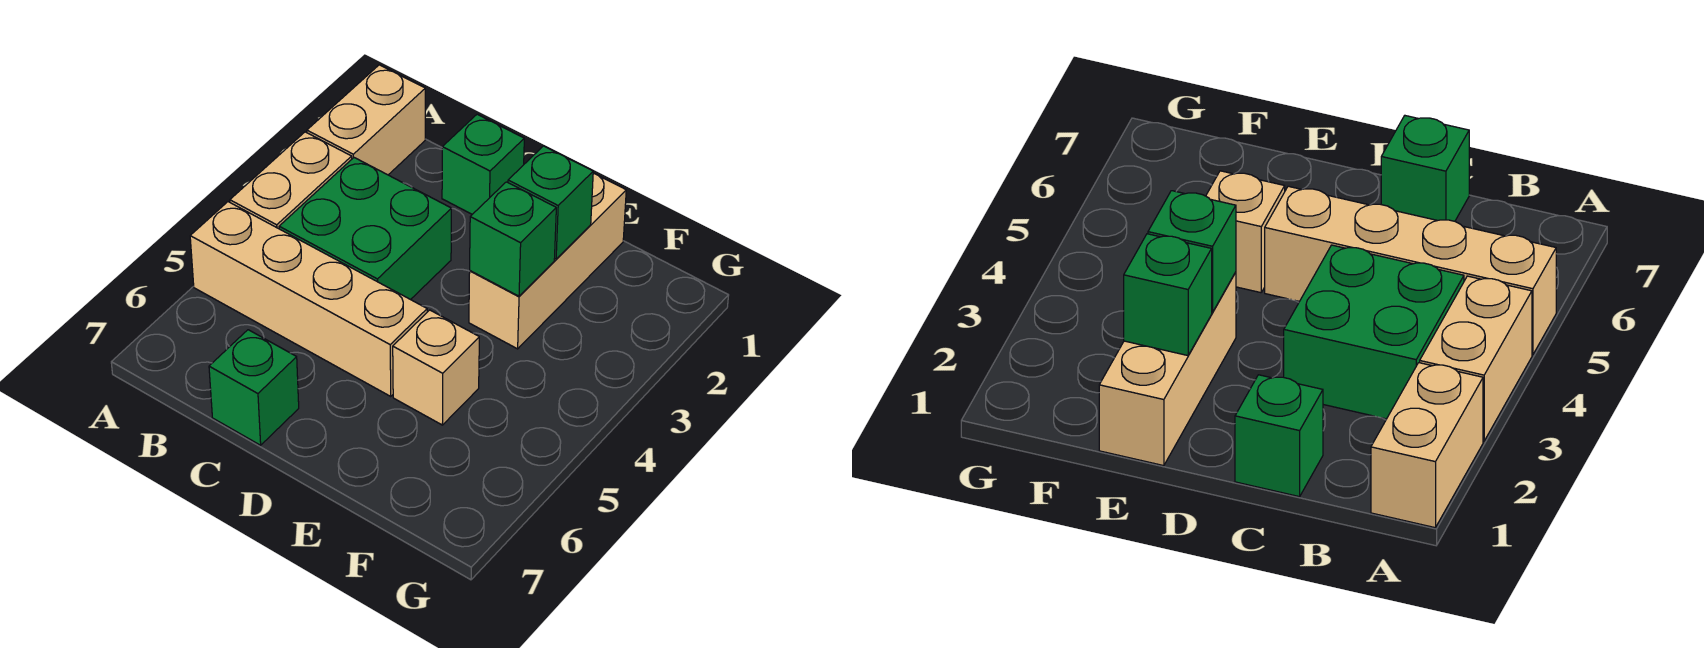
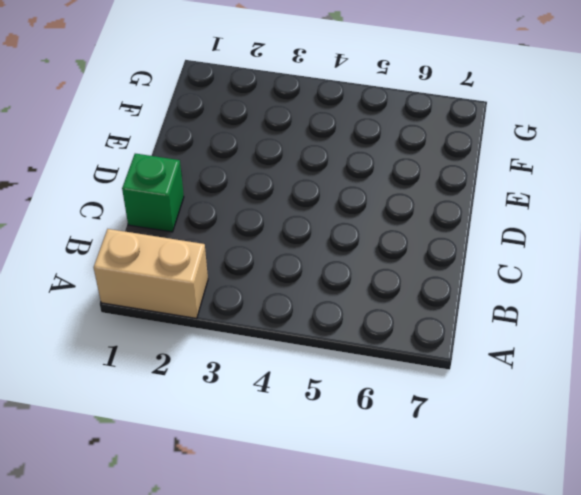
none -> tan 1x2 brick [230,132,352,229]
none -> tan 1x4 brick [190,202,427,396]

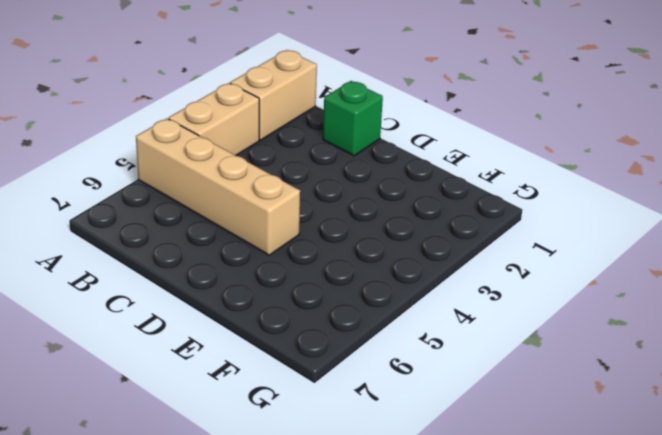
none -> green 2x2 brick [279,158,451,300]
none -> green 1x1 brick [209,330,299,445]

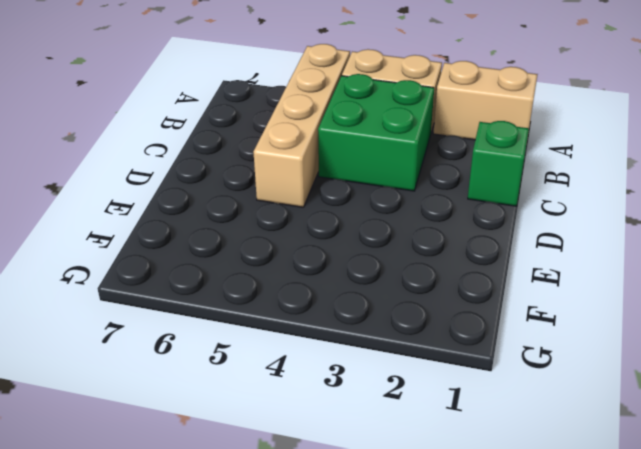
none -> green 1x1 brick [209,330,299,445]
none -> tan 1x3 brick [469,173,626,349]

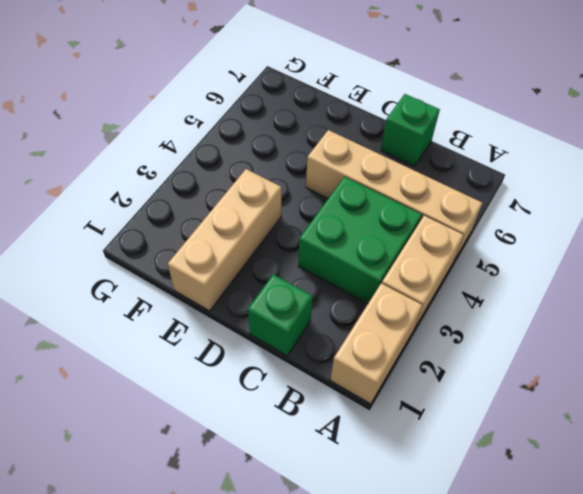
none -> tan 1x1 brick [393,310,479,425]
none -> green 1x1 brick [508,146,593,259]

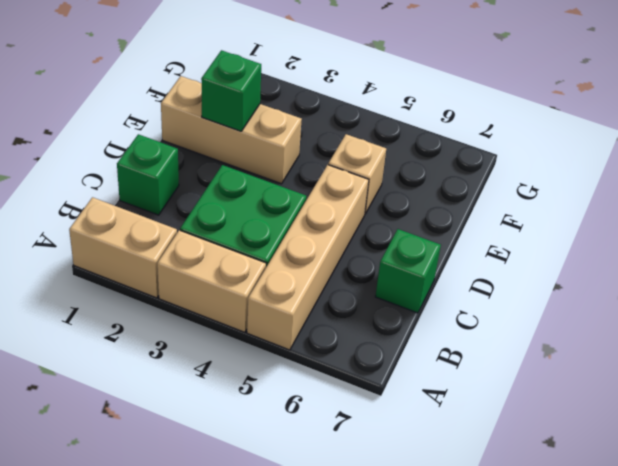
none -> green 1x1 brick [470,182,556,296]

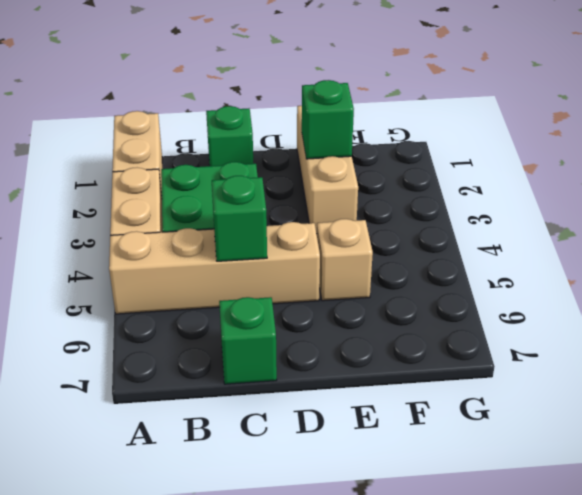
green 1x1 brick [212,176,267,261] -> green 1x1 brick moved to [470,182,556,296]

